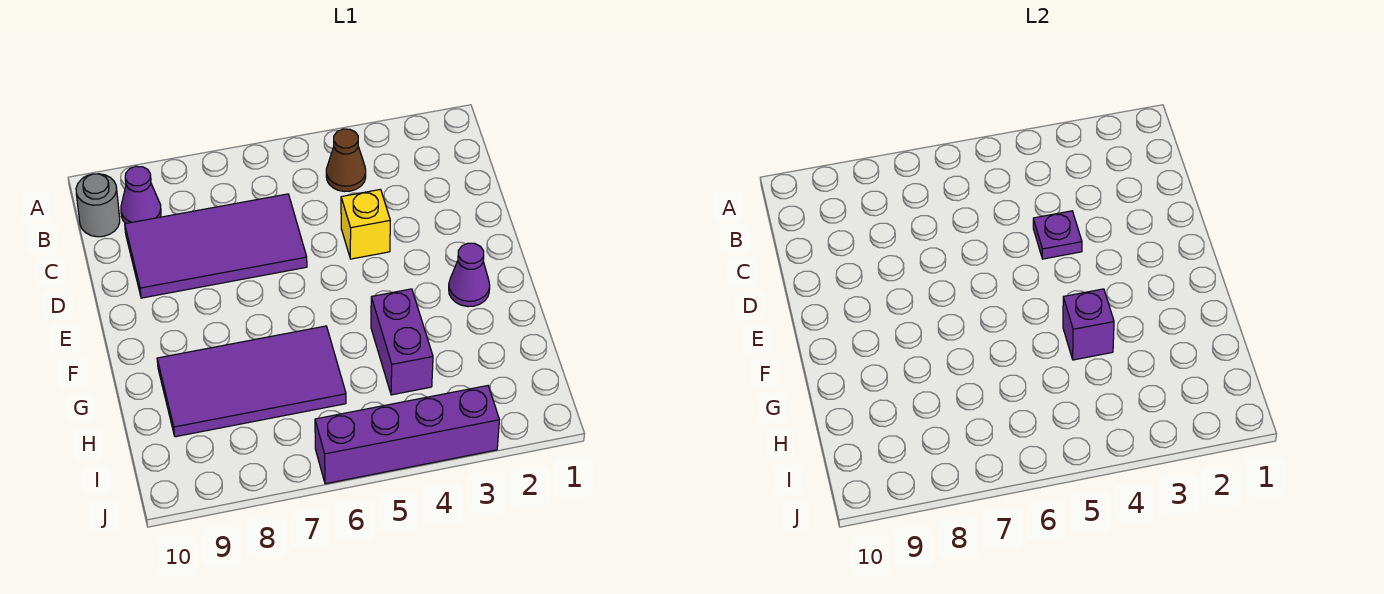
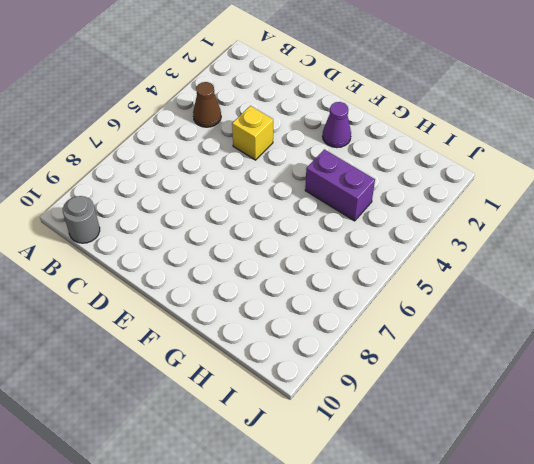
none -> purple 1x1 cone [121,166,161,223]
none -> purple 2x4 tile [125,194,307,298]

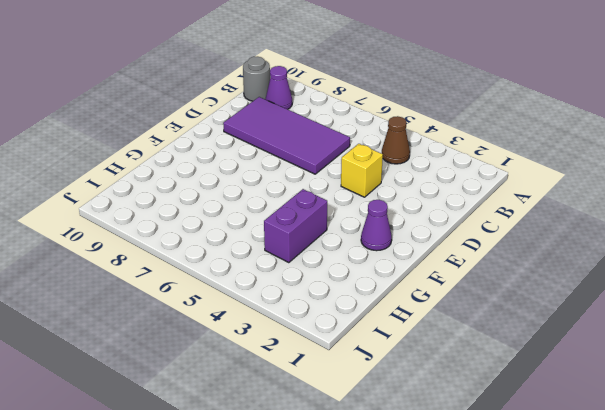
none -> purple 2x4 tile [157,326,346,437]
none -> purple 1x4 brick [315,386,499,484]

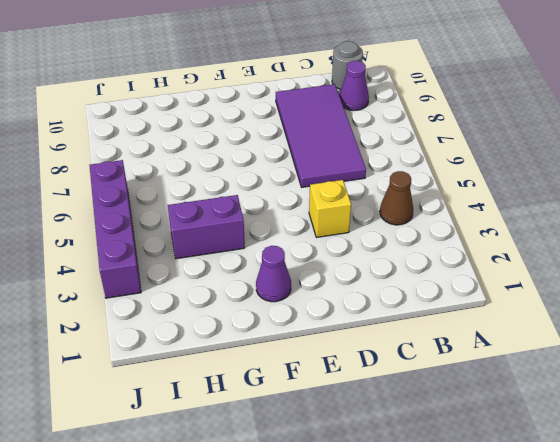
none -> purple 2x4 tile [157,326,346,437]
none -> purple 1x1 plate [1033,211,1082,259]

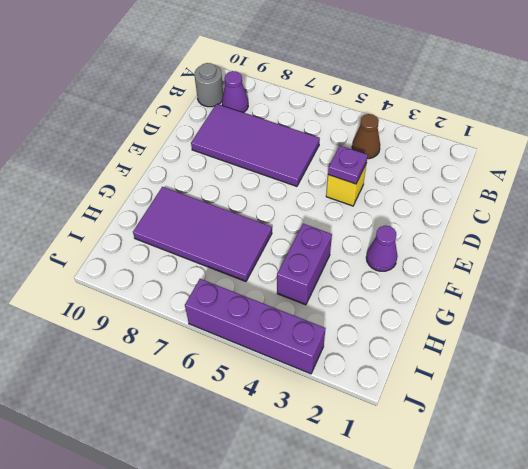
none -> purple 1x1 brick [1063,289,1114,360]

